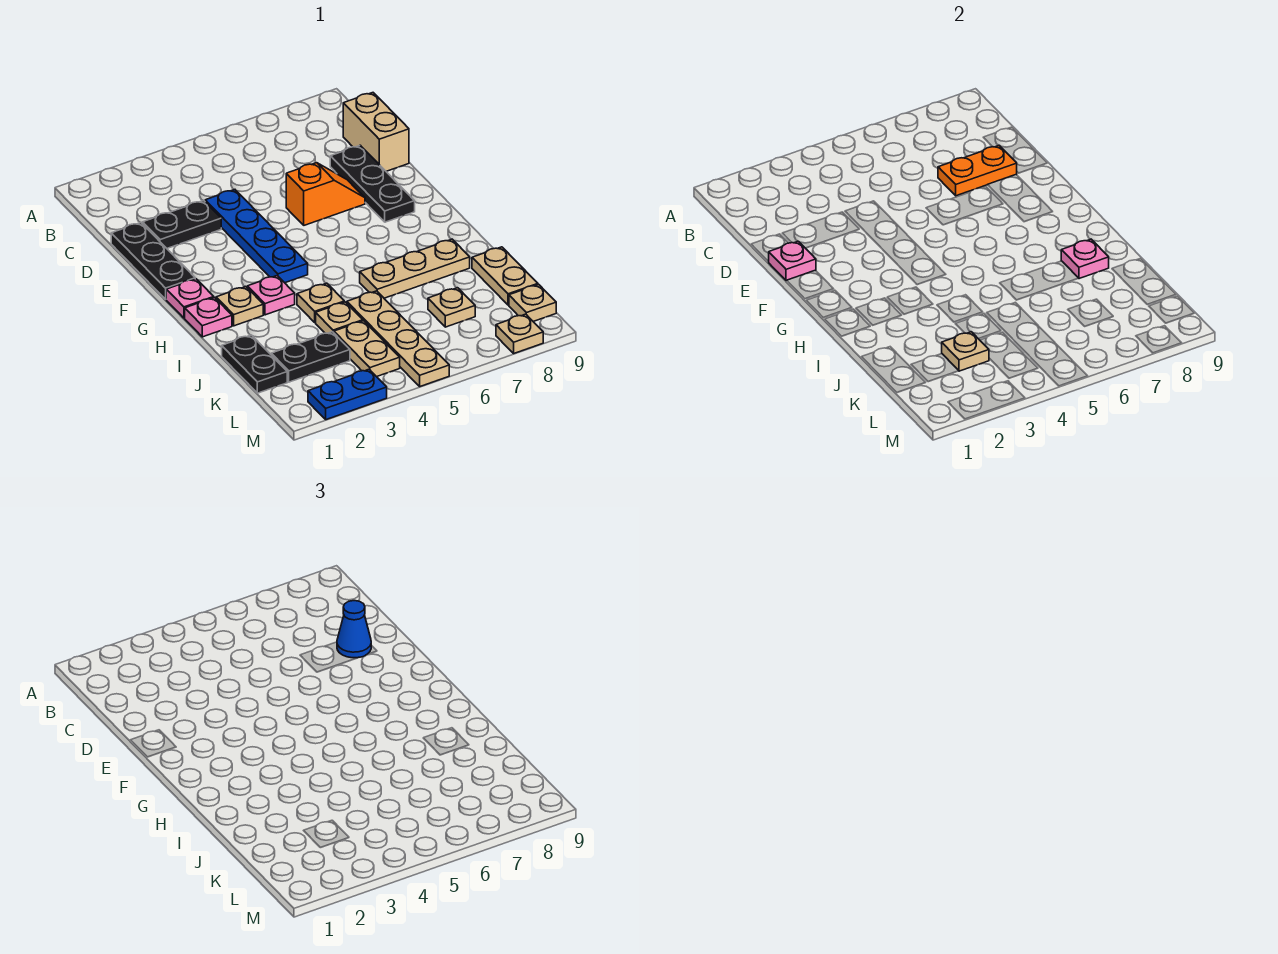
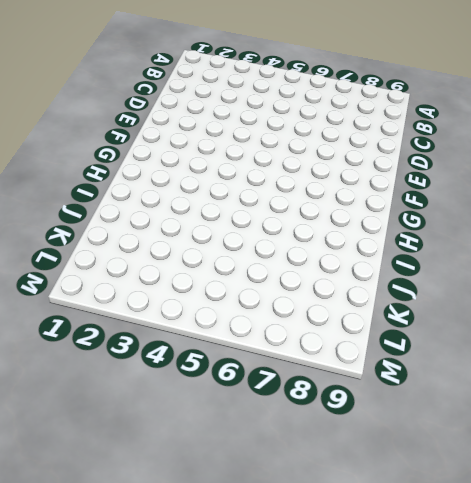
none -> tan 1x2 brick [343,93,409,171]
none -> black 1x3 plate [111,223,195,299]
none -> black 1x2 plate [143,200,221,248]

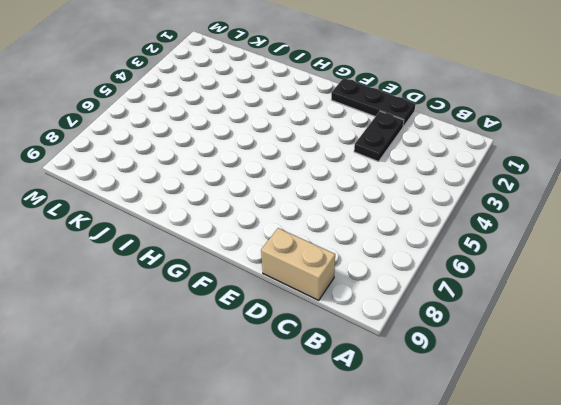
none -> blue 1x4 plate [205,190,308,283]
none -> black 1x3 plate [330,145,415,222]
none -> orange 1x2 slope [286,163,365,225]

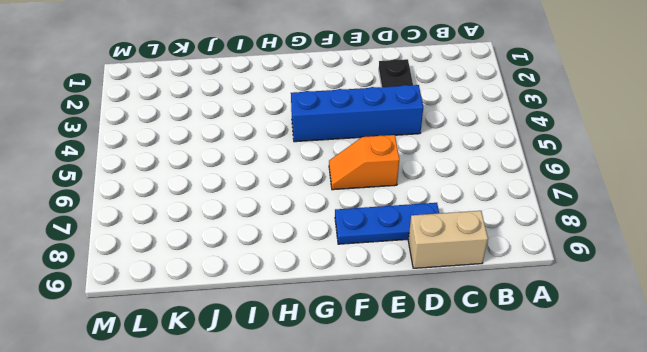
blue 1x4 brick [291,85,423,142] -> blue 1x4 plate [205,190,308,283]
blue 1x3 plate [335,203,439,244] -> black 1x3 plate [330,145,415,222]
orange 1x2 slope [329,135,399,190] -> orange 1x2 slope turned to [286,163,365,225]
none -> black 1x3 plate [111,223,195,299]
none -> pink 1x1 plate [166,279,214,318]
none -> pink 1x1 plate [185,298,232,337]

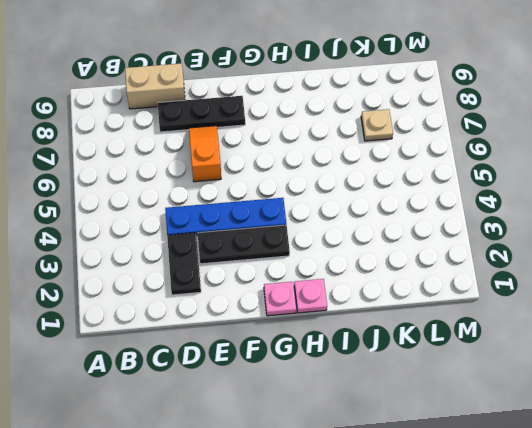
black 1x3 plate [198,225,290,264] -> black 1x3 plate moved to [111,223,195,299]
none -> tan 1x1 plate [216,287,263,326]
none -> pink 1x1 plate [247,276,295,315]
none -> tan 1x1 plate [297,283,344,322]

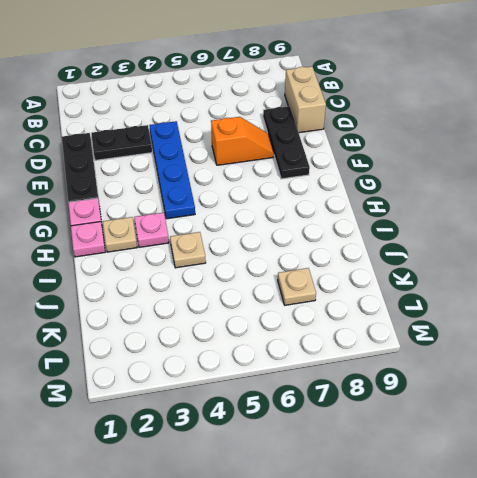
none -> tan 1x3 plate [360,239,470,298]
none -> black 1x2 plate [222,335,287,393]
none -> tan 1x1 plate [316,302,363,333]

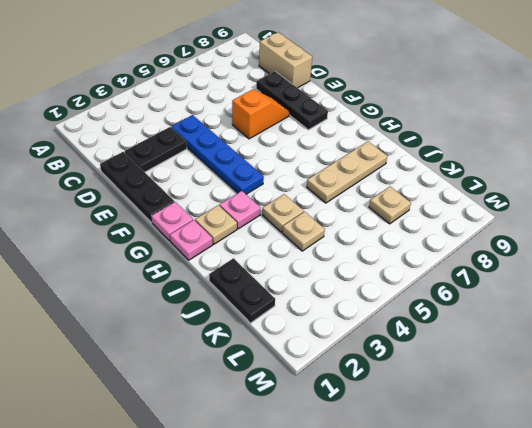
none -> tan 1x4 plate [347,291,449,386]
none -> tan 1x2 plate [472,247,538,305]
none -> black 1x2 plate [271,332,350,382]

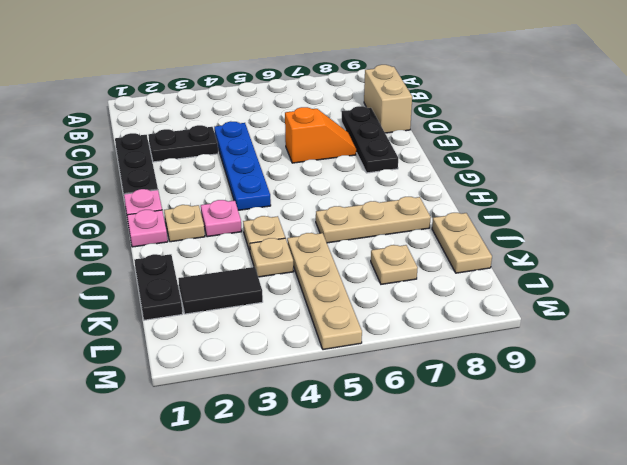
black 1x2 tile [178,267,263,314] -> black 1x2 plate [271,332,350,382]
none -> tan 1x2 plate [334,321,400,377]
none -> tan 1x1 plate [509,284,556,321]
none -> blue 1x2 plate [308,369,387,420]

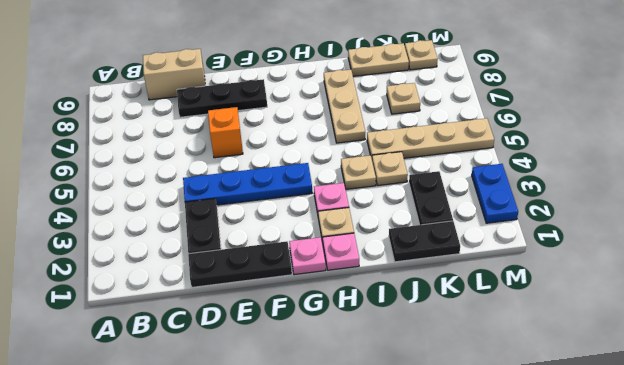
none -> tan 1x2 plate [334,321,400,377]
none -> tan 1x1 plate [496,314,543,353]
none -> orange 1x2 plate [938,145,1017,196]

